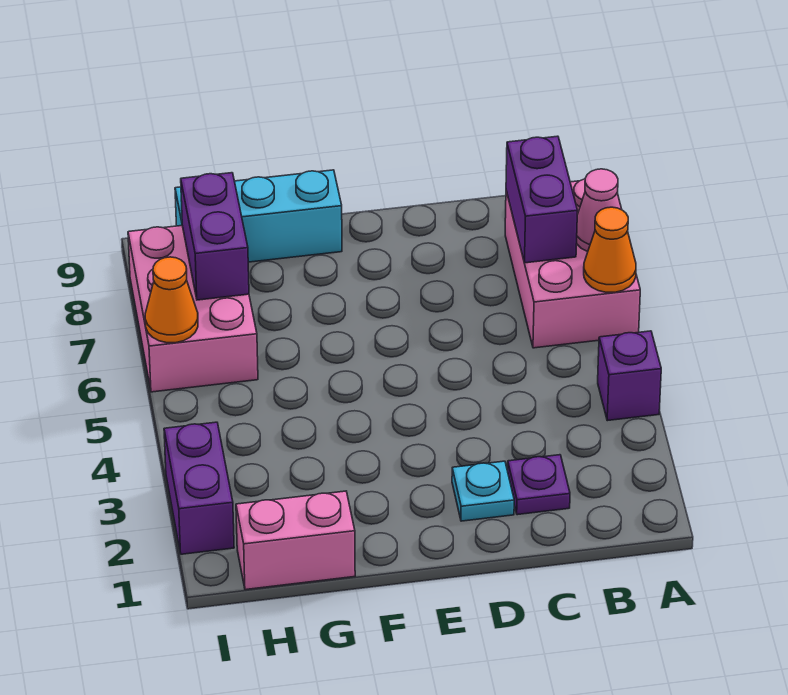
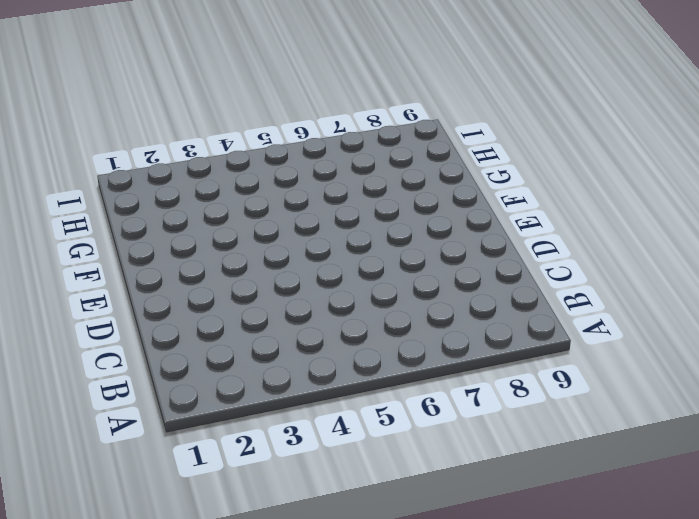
none -> purple 1x1 brick [598,331,661,421]
none -> pink 2x3 brick [505,179,640,348]
none -> purple 1x1 plate [508,455,570,515]

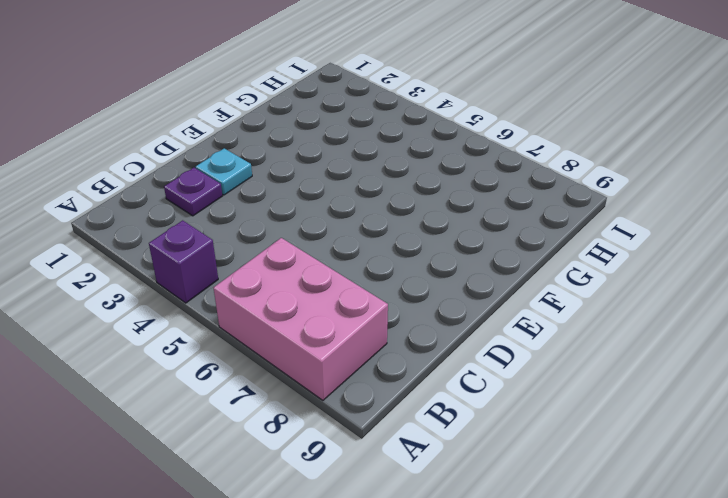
none -> cyan 1x3 brick [175,170,342,262]
none -> pink 1x2 brick [236,491,355,590]
none -> pink 2x3 brick [128,226,258,392]

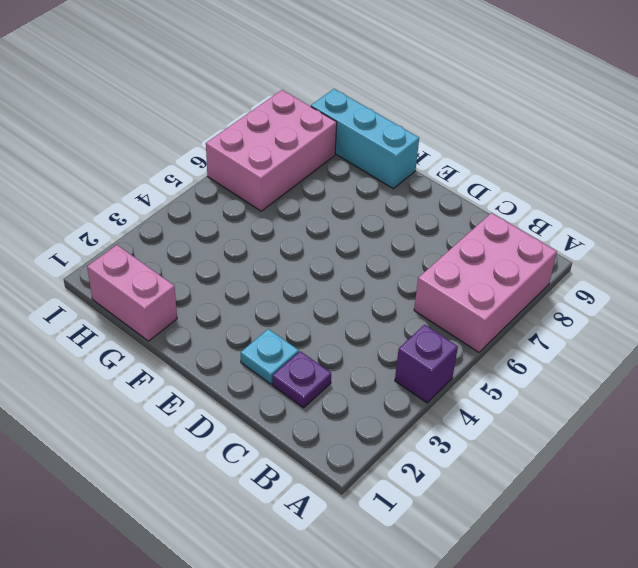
none -> purple 1x2 brick [164,422,234,554]
none -> orange 1x1 cone [584,207,636,292]
none -> pink 1x1 cone [577,169,622,252]

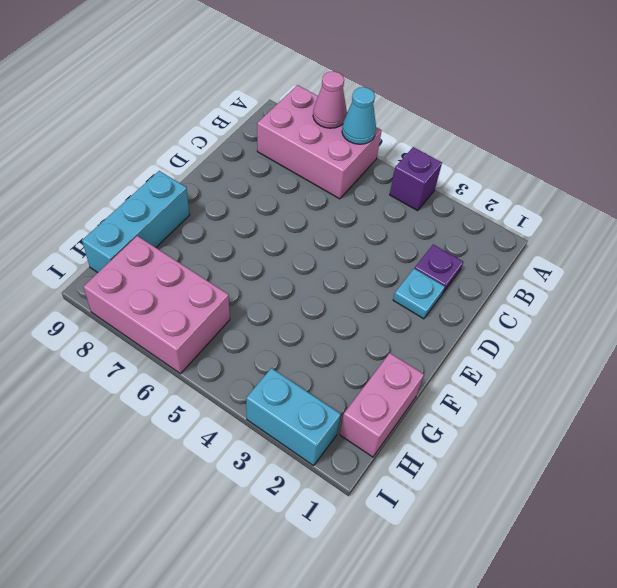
cyan 1x1 cone [342,87,376,144] -> orange 1x1 cone [584,207,636,292]
cyan 1x2 brick [246,368,341,466] -> purple 1x2 brick [164,422,234,554]
none -> purple 1x2 brick [506,136,578,263]
none -> purple 1x2 brick [181,173,249,300]
none -> orange 1x1 cone [145,257,198,343]

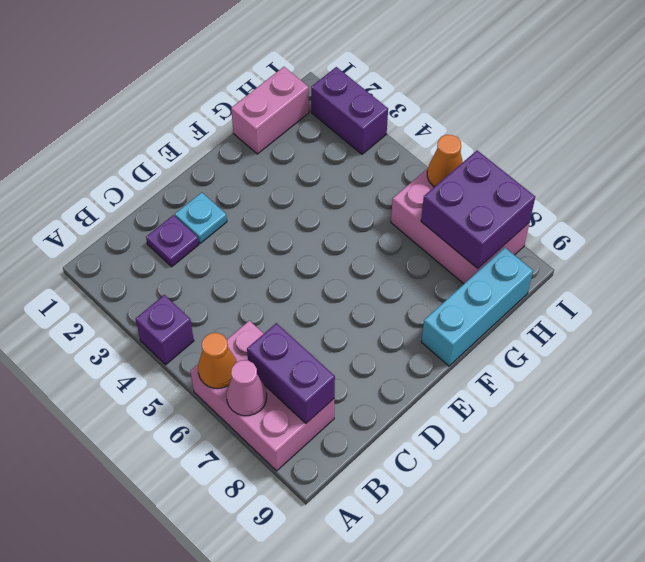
purple 2x2 brick [421,151,535,269] -> purple 1x2 brick [181,173,249,300]

